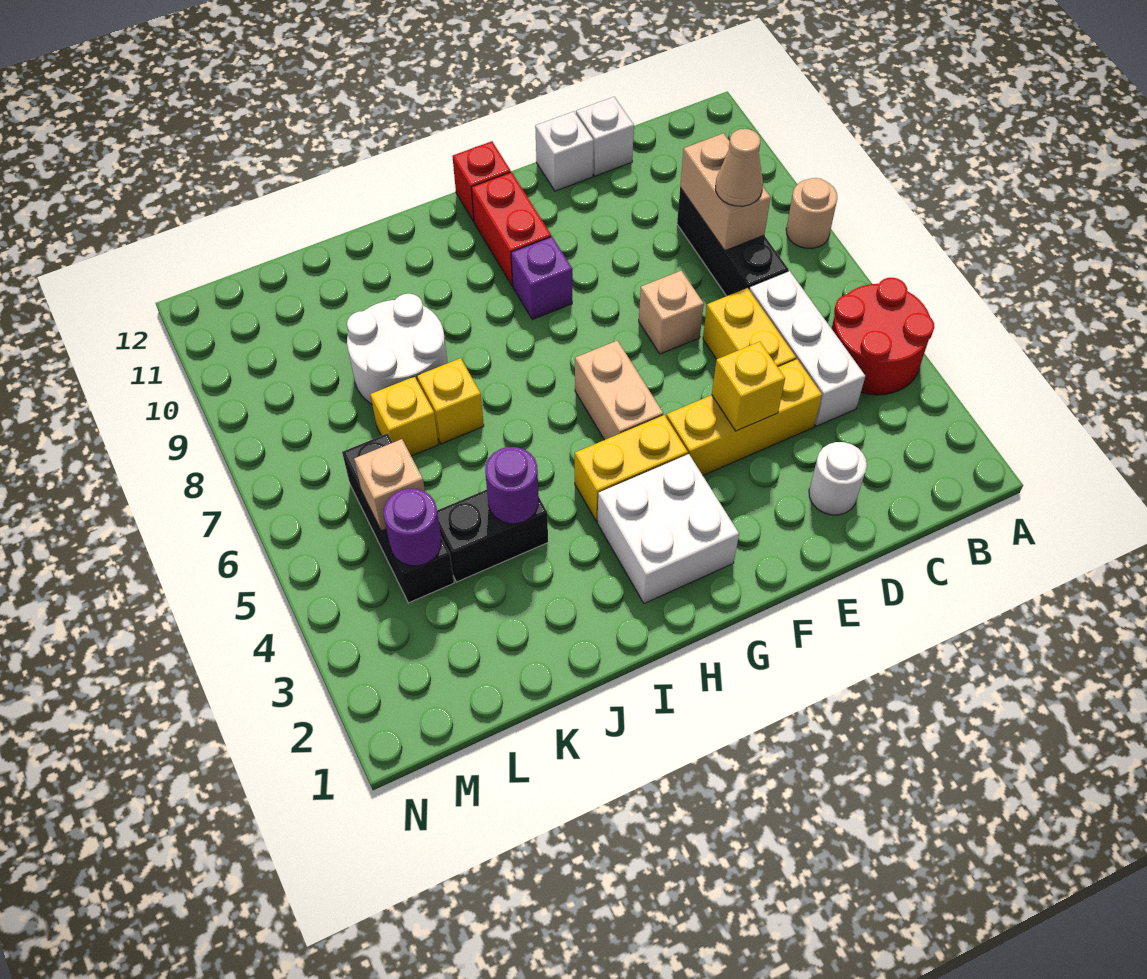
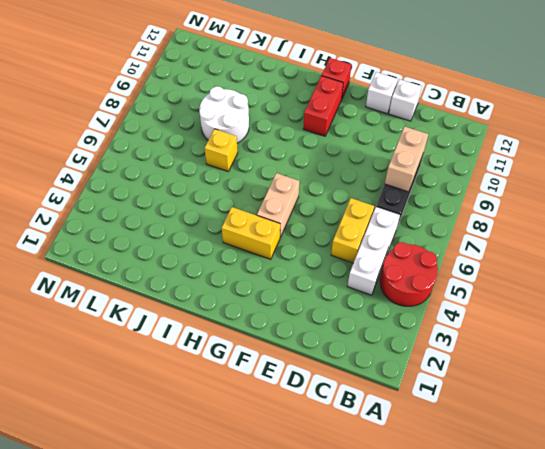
none -> tan 1x1 round brick [786,178,837,249]
none -> white 1x1 round brick [809,442,867,515]
none -> yellow 1x3 brick [666,359,822,475]

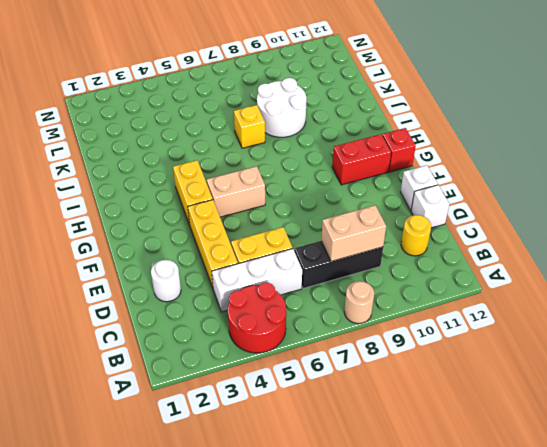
yellow 1x1 round brick [401,215,431,256] -> none
none -> tan 1x1 brick [639,271,704,354]
none -> white 2x2 brick [597,454,739,603]
none -> purple 1x1 brick [511,237,572,319]

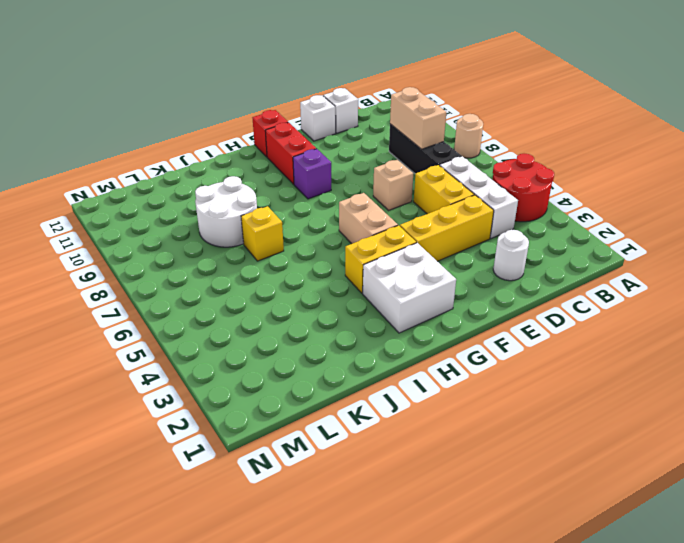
none -> black 1x2 brick [437,490,548,582]
none -> yellow 1x1 brick [370,377,439,456]
none -> black 1x3 brick [342,433,454,603]

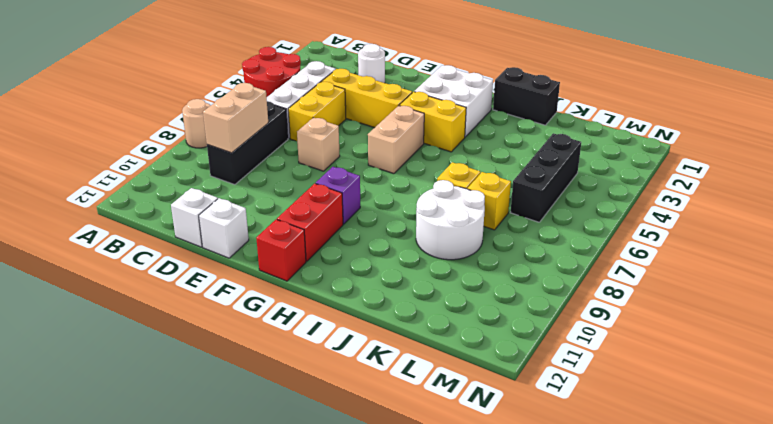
black 1x2 brick [493,67,560,125] -> black 1x2 brick moved to [437,490,548,582]
none -> yellow 1x1 brick [712,342,785,431]
none -> purple 1x1 round brick [485,447,539,524]
none -> purple 1x1 round brick [384,489,441,566]

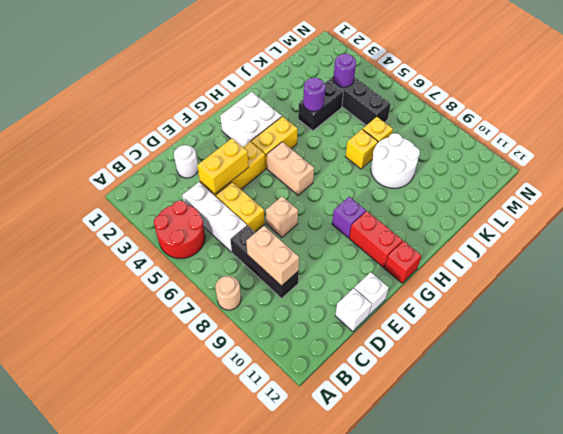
yellow 1x2 brick [197,138,248,194] -> yellow 1x1 brick [712,342,785,431]
none -> tan 1x1 brick [354,439,425,531]
none -> tan 1x1 cone [716,129,763,206]

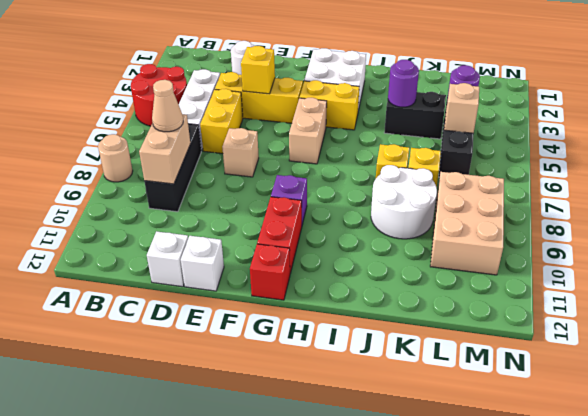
tan 2x3 brick [430,172,504,275] -> none

